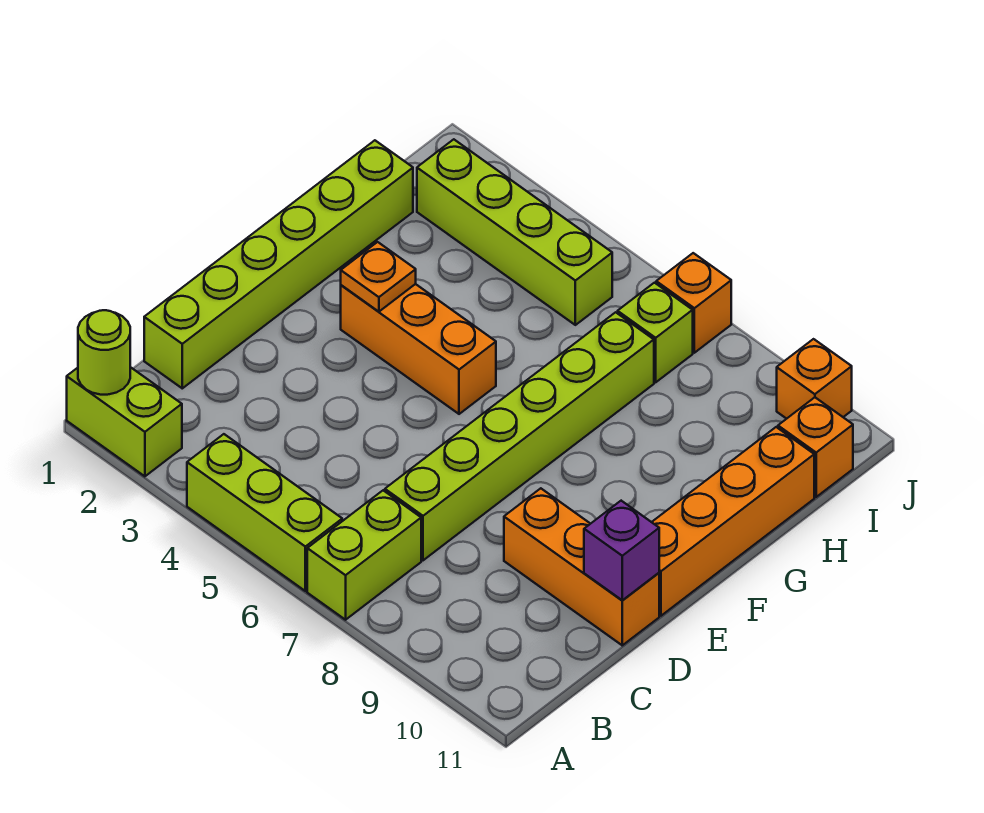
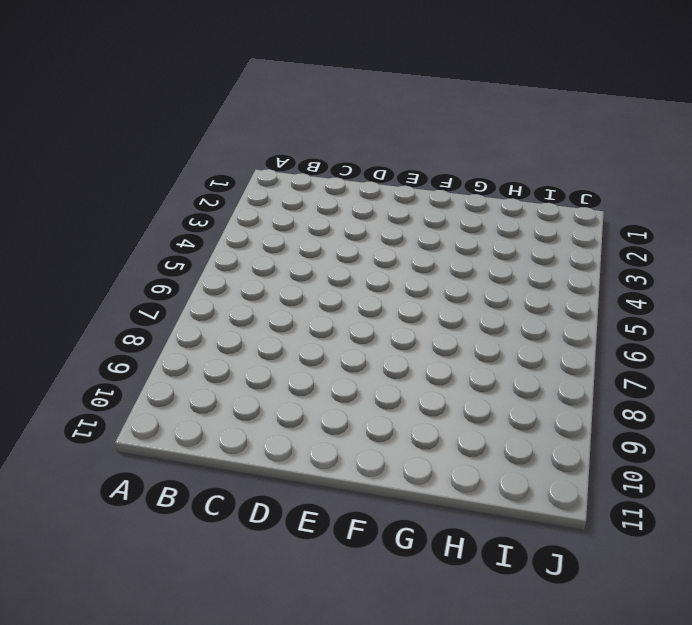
none -> lime 1x2 brick [67,367,182,476]
none -> lime 1x3 brick [187,434,342,591]
none -> lime 1x2 brick [307,490,421,620]

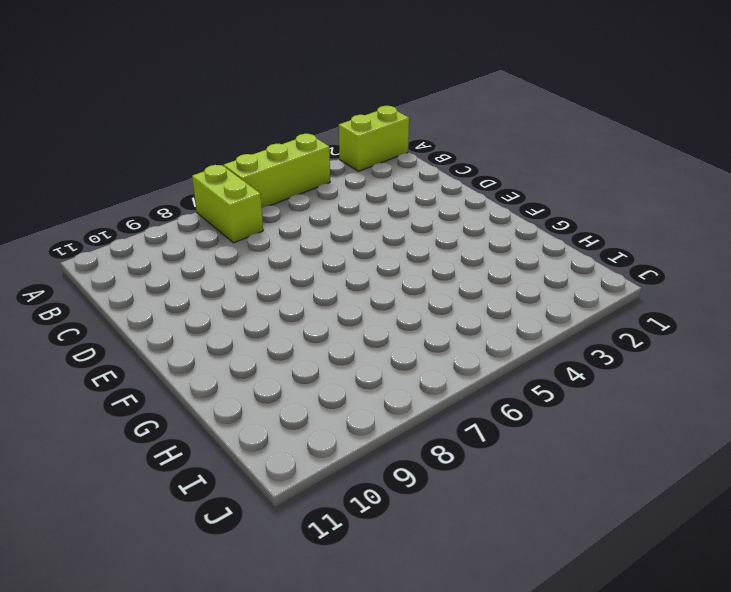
none -> lime 1x6 brick [144,140,413,388]
none -> lime 1x6 brick [385,312,654,560]
none -> orange 1x3 brick [504,488,659,645]

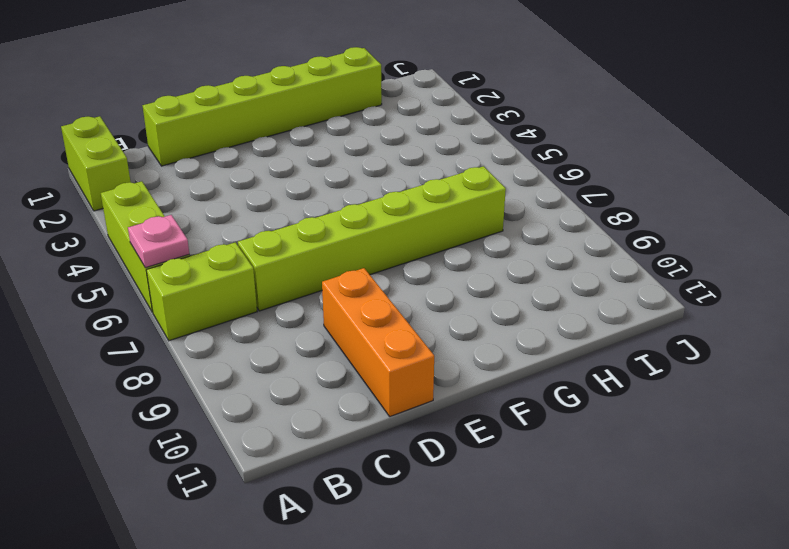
pink 1x1 plate [128,215,189,268] -> none
none -> orange 1x4 brick [652,427,814,616]
none -> orange 1x3 brick [341,284,496,414]
none -> lime 1x4 brick [417,139,612,325]

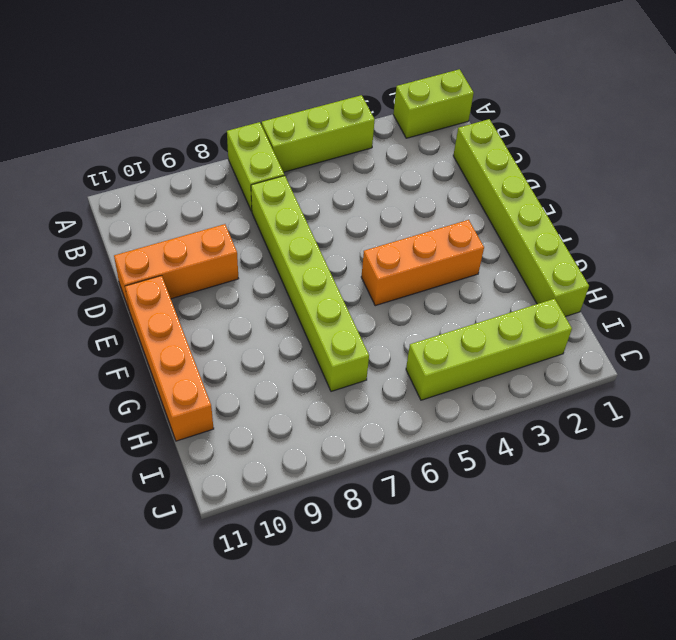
none -> lime 1x1 brick [618,283,693,382]
none -> orange 1x1 brick [778,397,853,497]
none -> orange 1x1 brick [656,253,731,353]

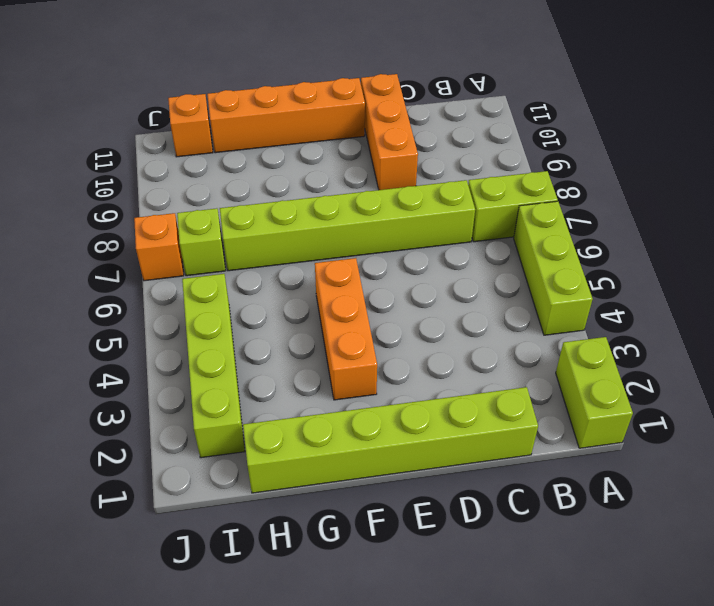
none -> orange 1x1 brick [777,339,852,419]
none -> lime 1x1 round brick [78,310,130,395]
none -> purple 1x1 brick [584,501,659,600]

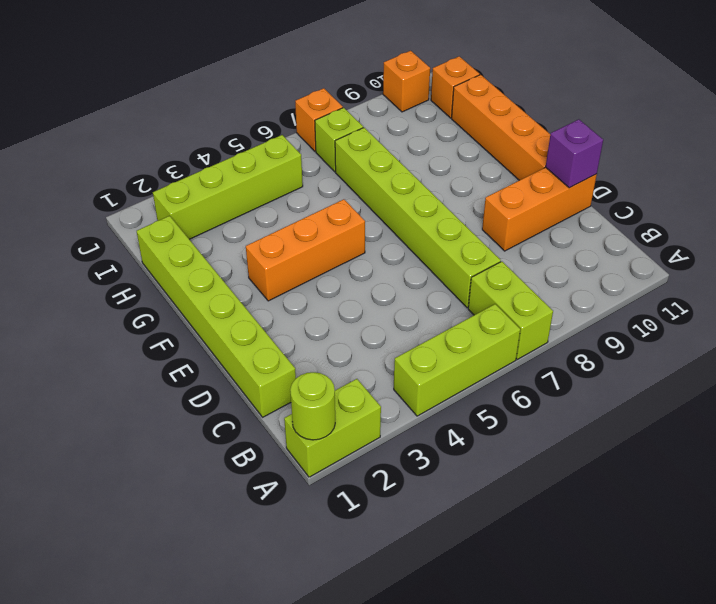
none -> orange 1x1 plate [341,242,416,312]

